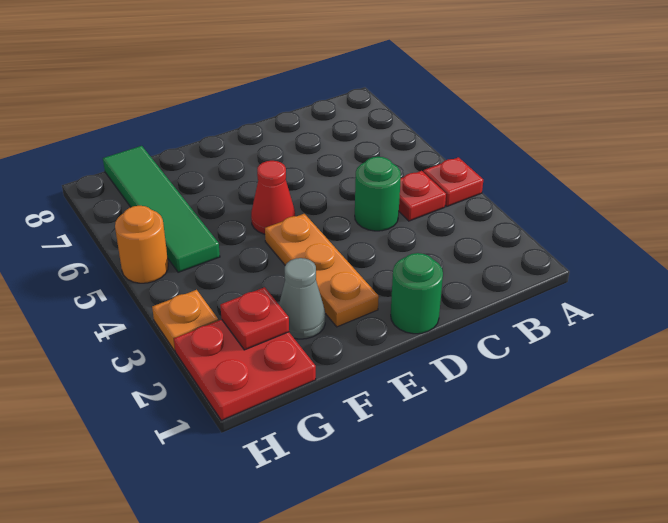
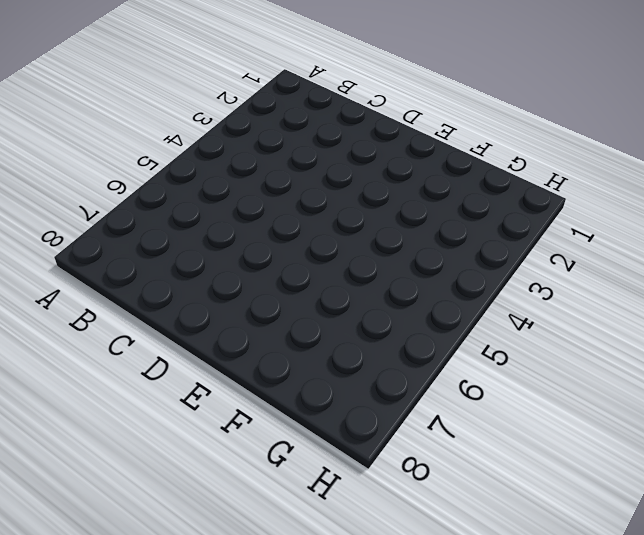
none -> red 1x1 plate [423,157,483,206]
none -> red 1x1 plate [399,171,446,221]
none -> green 1x1 round brick [355,157,401,231]

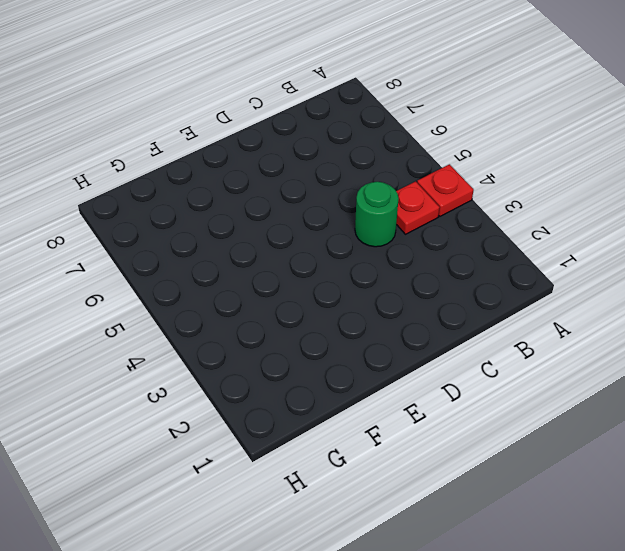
none -> green 1x1 round brick [391,253,443,334]
none -> orange 1x3 plate [265,214,379,327]
none -> red 1x1 cone [251,161,295,234]

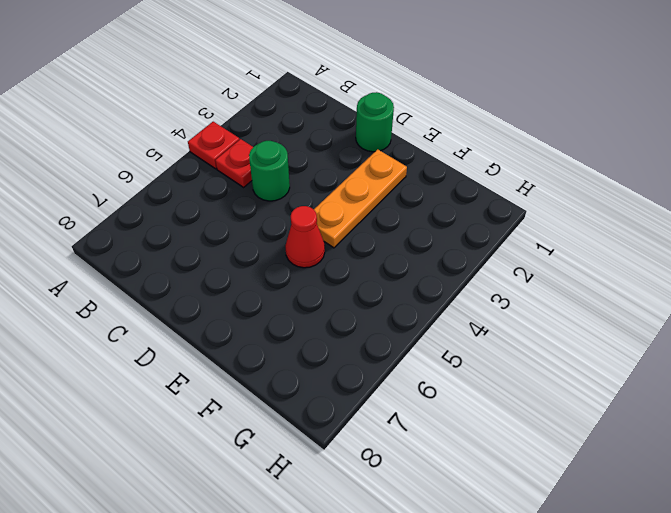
none -> grey 1x1 cone [279,258,325,339]
none -> red 2x2 plate [174,320,316,420]
none -> green 1x4 tile [103,146,220,272]

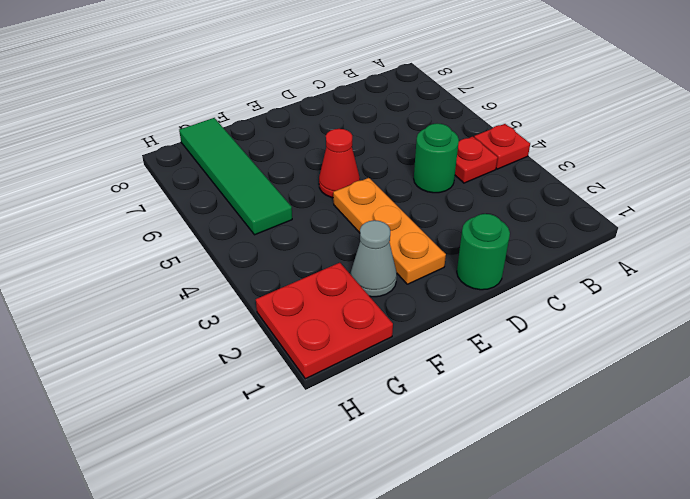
none -> orange 1x1 plate [152,290,218,351]
none -> orange 1x1 round brick [115,206,168,283]
none -> red 1x1 plate [220,287,289,350]

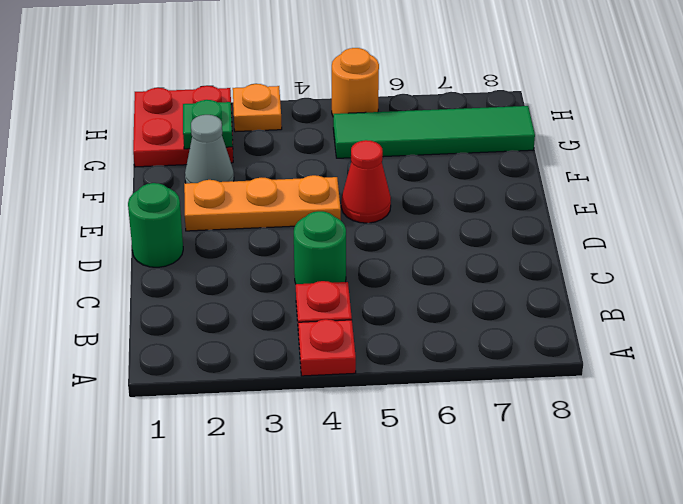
green 1x1 plate [183,100,233,149] -> red 1x1 plate [220,287,289,350]

